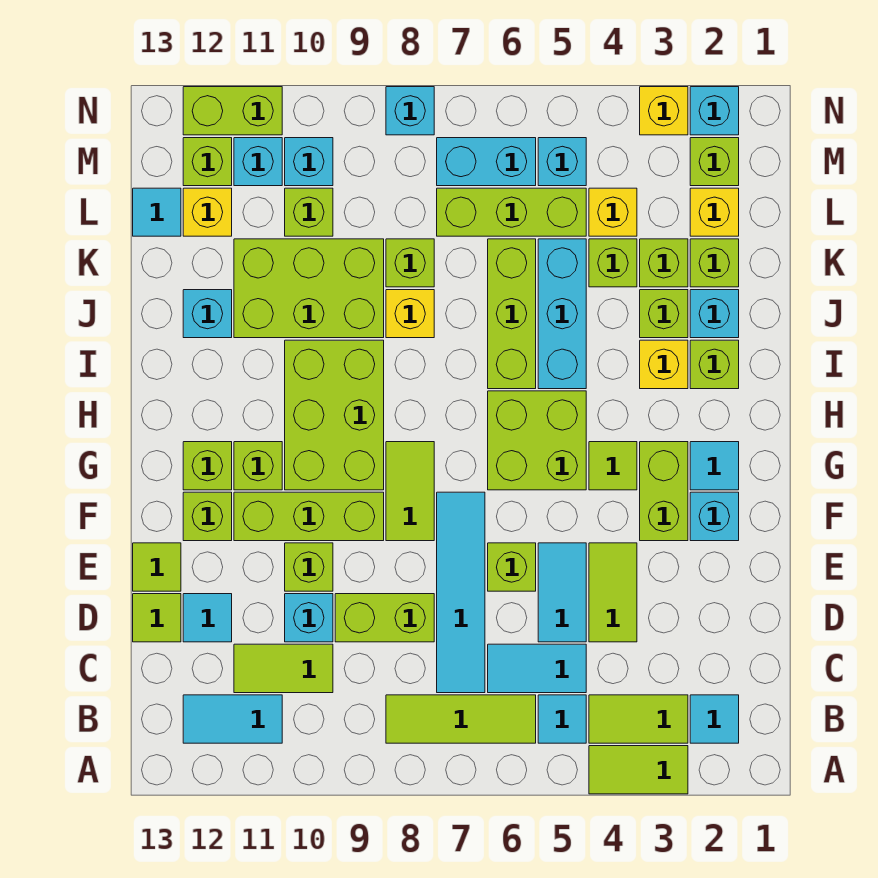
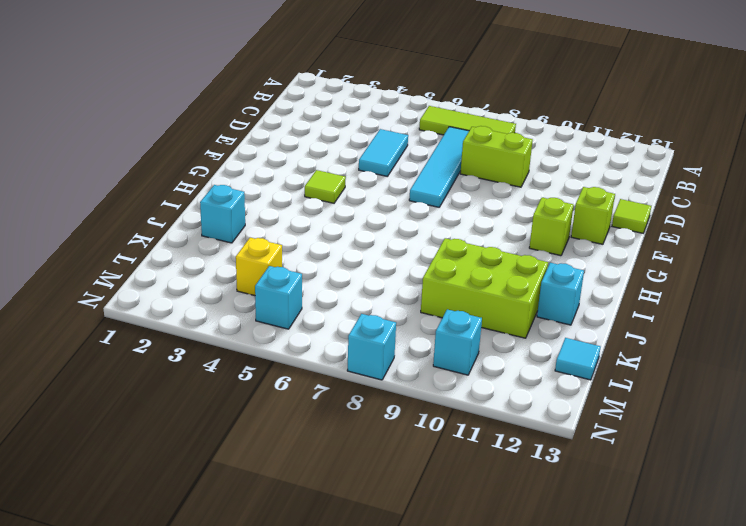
none -> lime 1x2 tile [589,746,688,794]
none -> cyan 1x1 tile [690,695,739,743]
none -> lime 1x2 tile [589,695,688,743]
none -> cyan 1x1 tile [538,695,586,743]

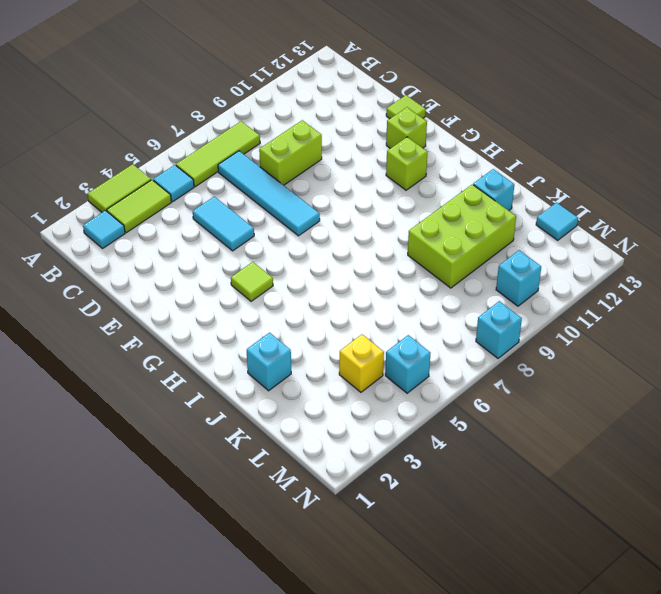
none -> cyan 1x2 tile [183,695,282,743]
none -> cyan 1x2 tile [488,644,586,693]
none -> lime 1x2 tile [234,644,333,693]
none -> lime 1x2 tile [589,543,637,642]

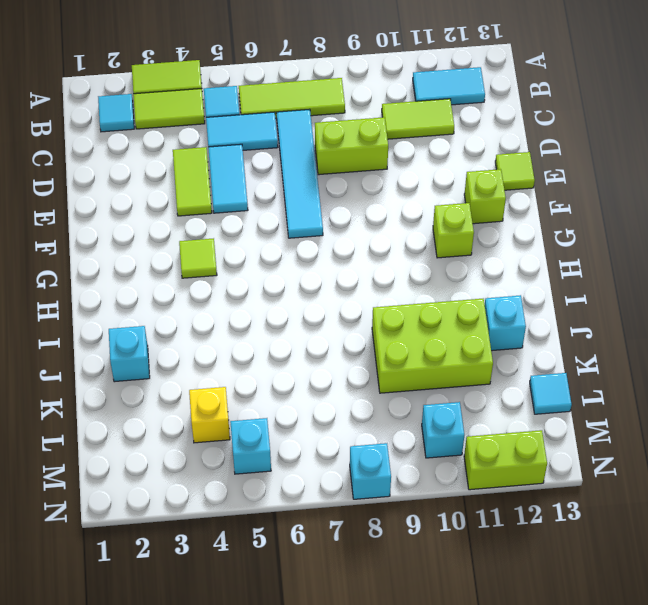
none -> cyan 1x1 brick [285,594,333,642]
none -> cyan 1x1 tile [183,594,232,642]
none -> lime 1x1 tile [133,594,181,642]
none -> lime 1x1 brick [488,543,536,591]

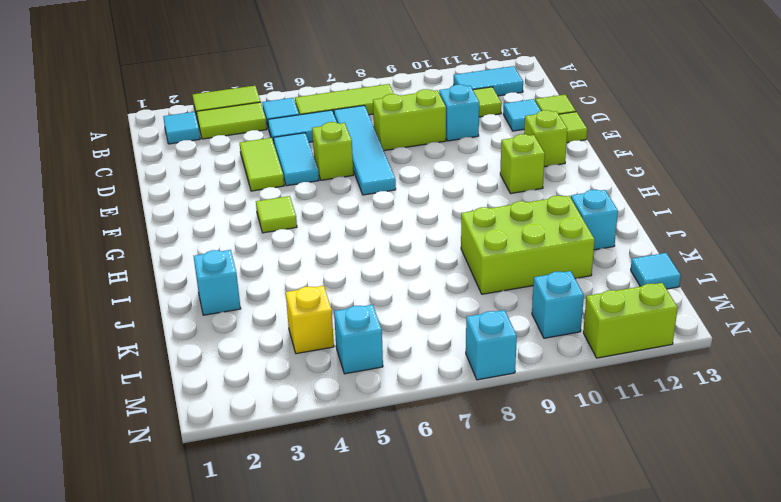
none -> lime 1x1 brick [285,543,333,591]
none -> cyan 1x1 brick [690,492,739,541]
none -> lime 1x2 brick [640,442,688,541]
none -> lime 1x2 tile [386,442,434,541]

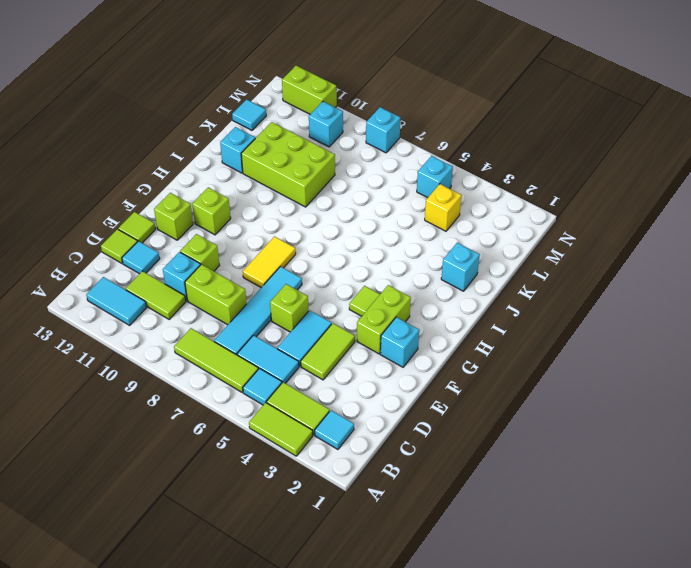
yellow 1x2 tile [243,237,296,288] -> lime 1x2 tile [386,442,434,541]
none -> lime 1x3 brick [234,492,384,541]
none -> cyan 1x1 tile [690,442,739,490]
none -> lime 2x2 brick [488,391,586,490]
none -> lime 2x3 brick [285,340,384,490]

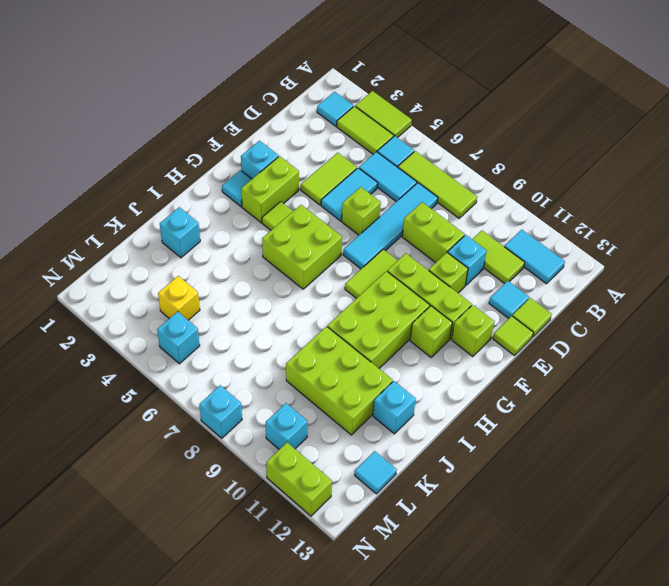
none -> lime 1x1 brick [183,442,232,490]
none -> lime 1x1 brick [690,340,739,389]
none -> yellow 1x1 brick [640,340,688,389]
none -> cyan 1x3 brick [538,239,586,389]

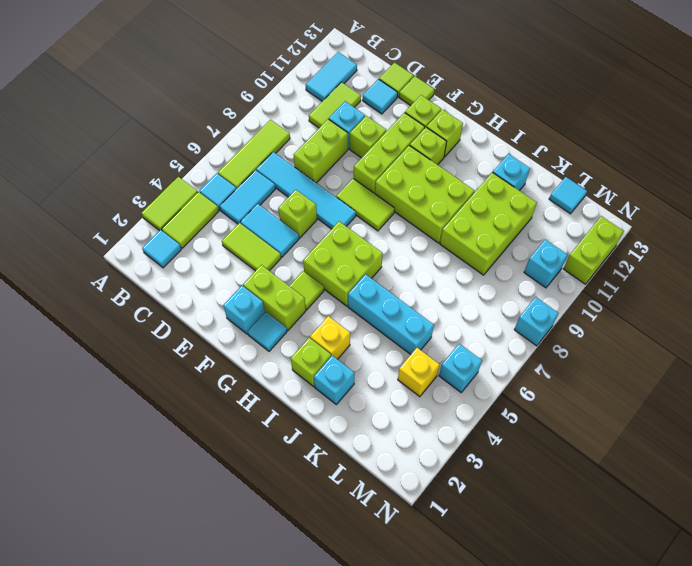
none -> lime 1x3 brick [488,239,536,389]
none -> lime 1x1 brick [640,290,688,338]
none -> yellow 1x1 brick [386,290,434,338]
none -> lime 1x1 brick [690,239,739,287]

